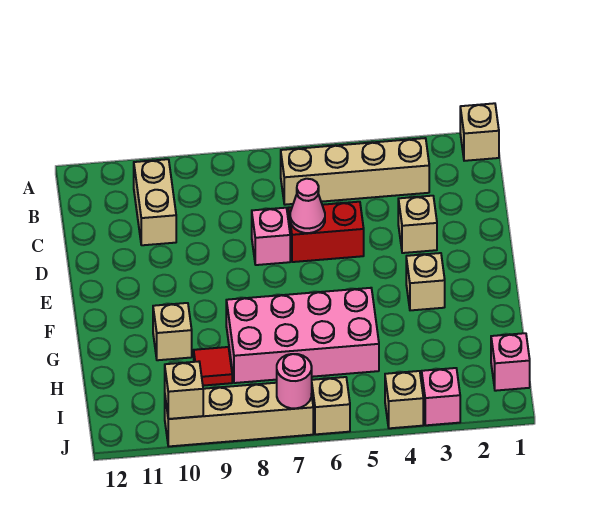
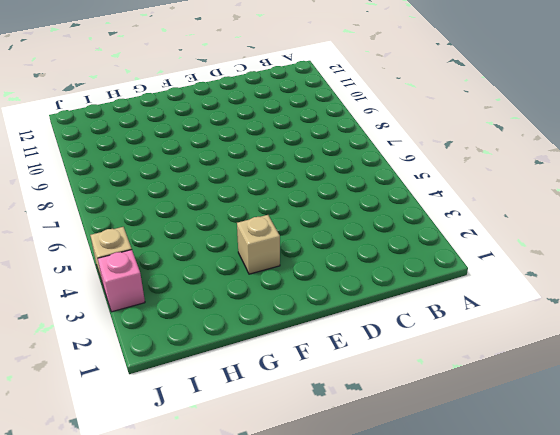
none -> tan 1x1 brick [460,103,499,161]
none -> tan 1x4 brick [281,138,429,205]
none -> tan 1x2 brick [134,159,176,245]

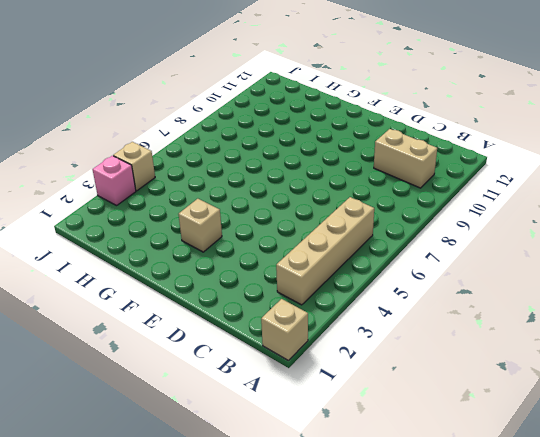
none -> tan 1x1 brick [398,196,437,253]
none -> red 1x2 brick [288,202,364,262]
none -> pink 1x1 brick [252,208,290,265]

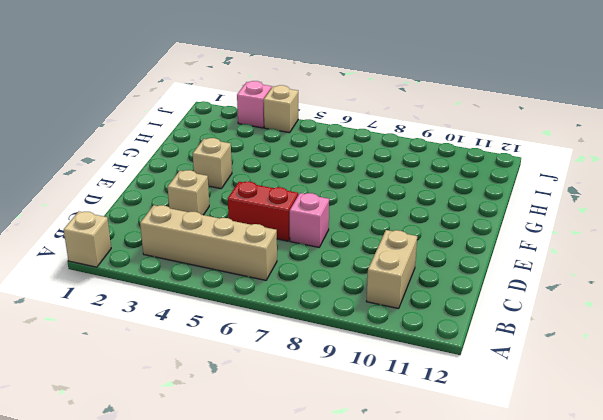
none -> pink 2x4 brick [226,288,379,383]
none -> tan 1x1 brick [153,303,192,360]
none -> red 1x1 tile [194,347,232,386]

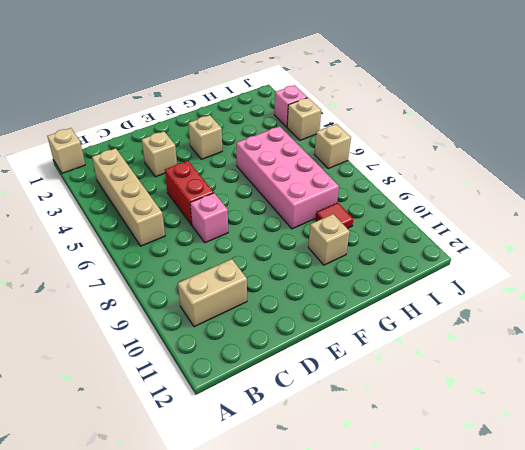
none -> pink 1x1 brick [491,333,530,391]
none -> tan 1x4 brick [165,383,313,446]
none -> pink 1x1 cone [290,179,325,233]

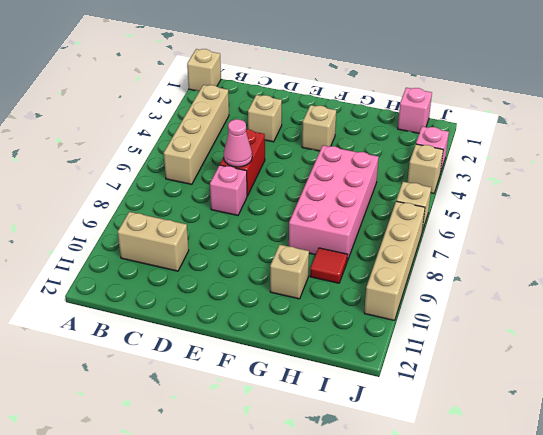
none -> pink 1x1 round brick [277,354,312,408]
none -> tan 1x1 brick [165,362,203,419]

